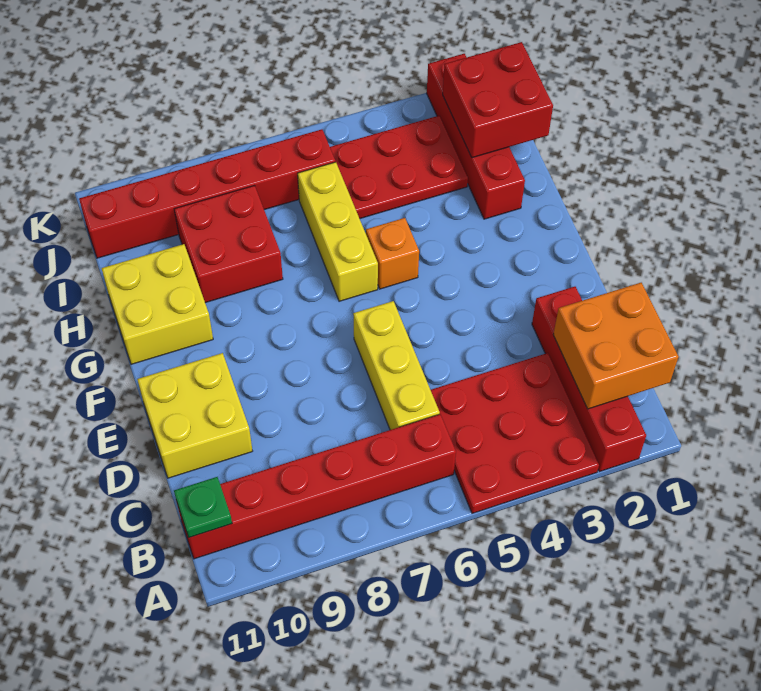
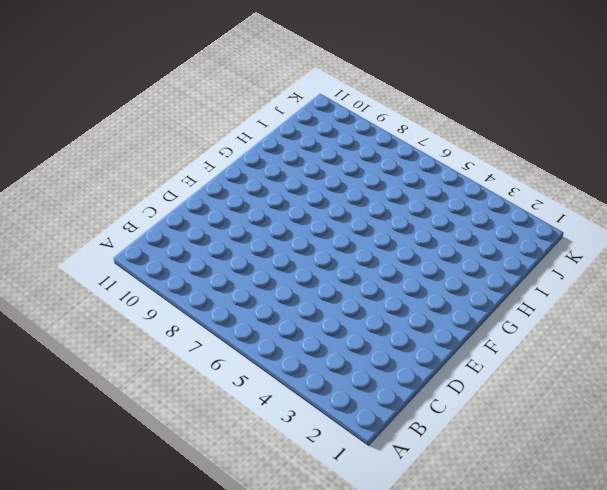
none -> red 1x4 brick [532,287,646,472]
none -> red 3x3 plate [431,353,599,513]
none -> red 1x6 brick [177,414,456,559]

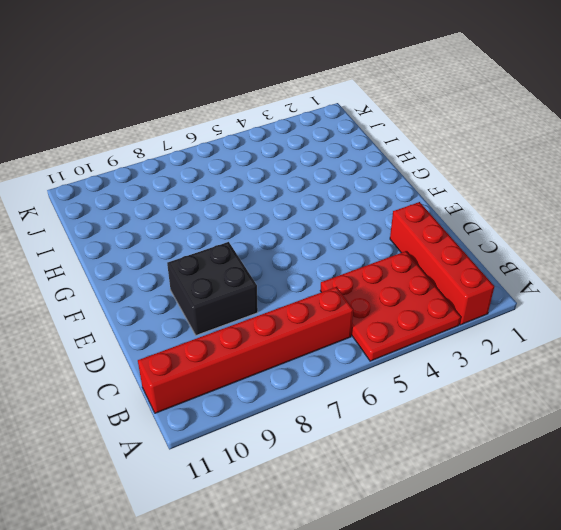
black 2x2 brick [167,242,258,335] -> none
none -> yellow 1x3 brick [353,301,440,430]
none -> yellow 2x2 brick [137,353,252,478]
none -> orange 1x1 brick [366,218,419,289]

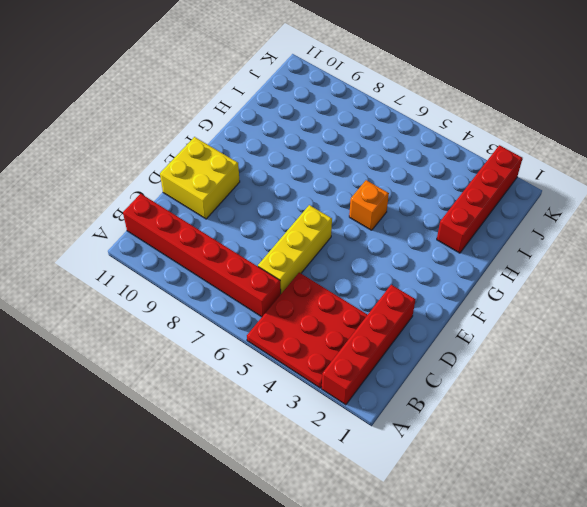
none -> yellow 1x3 brick [298,162,378,301]
none -> yellow 2x2 brick [102,244,213,364]
none -> red 2x2 brick [174,186,283,303]

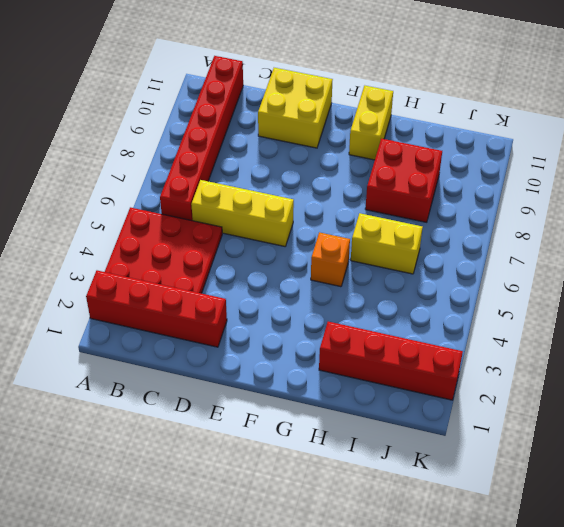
yellow 1x2 brick [349,86,393,160] -> yellow 2x2 brick [102,244,213,364]
yellow 1x2 brick [351,213,423,274] -> yellow 1x3 brick [298,162,378,301]
none -> red 2x3 plate [330,116,468,219]
none -> red 1x6 brick [79,129,335,258]
none -> orange 2x2 brick [553,283,679,409]

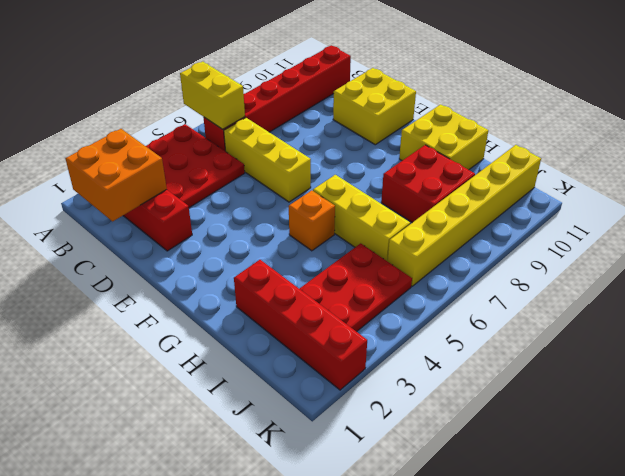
yellow 1x2 brick [180,62,245,129] -> none
yellow 1x6 brick [388,145,541,286] -> red 1x6 brick [79,129,335,258]
none -> green 1x1 plate [174,477,232,538]
none -> red 2x2 brick [443,42,553,158]

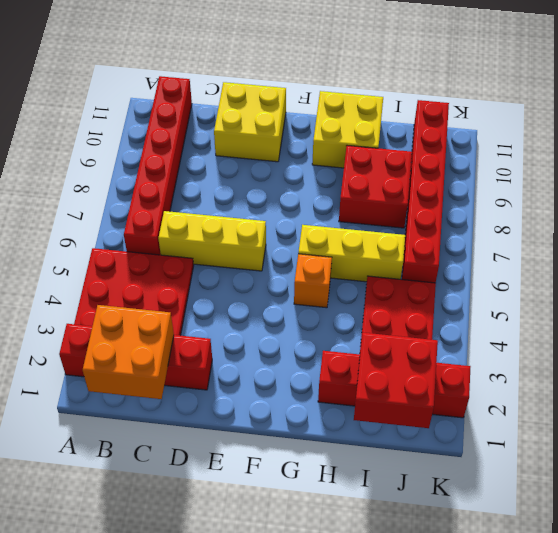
none -> green 1x1 plate [174,477,232,538]

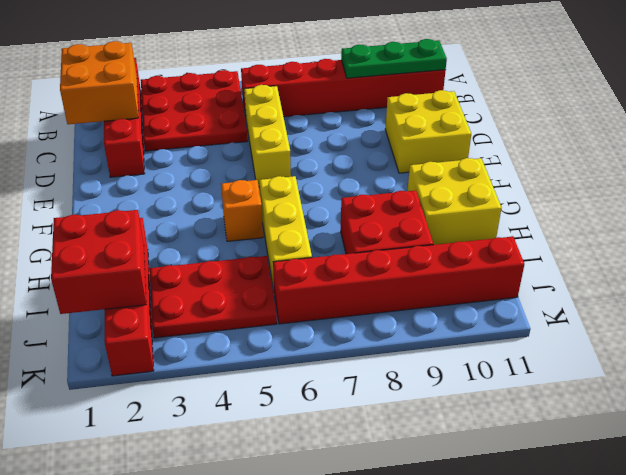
green 1x3 plate [341,39,447,78] -> green 1x1 plate [174,477,232,538]

